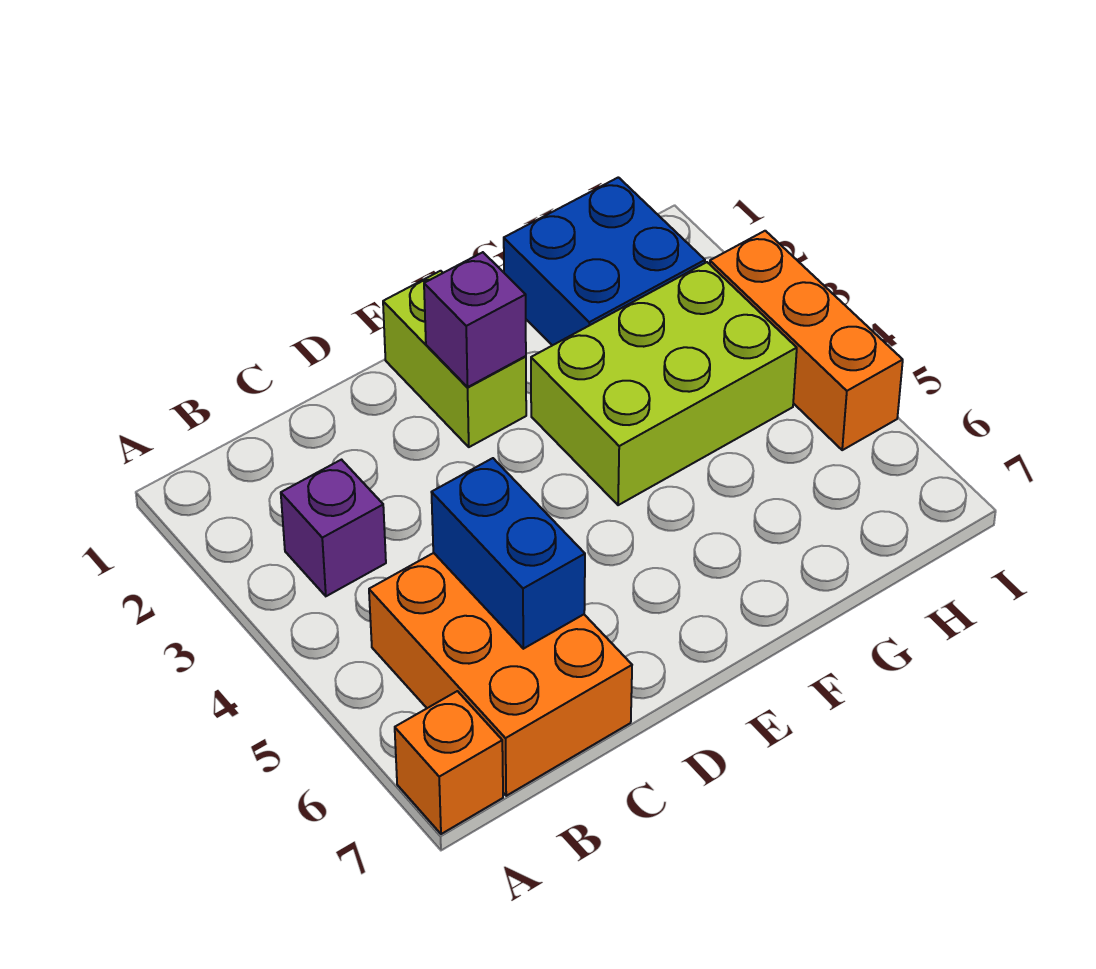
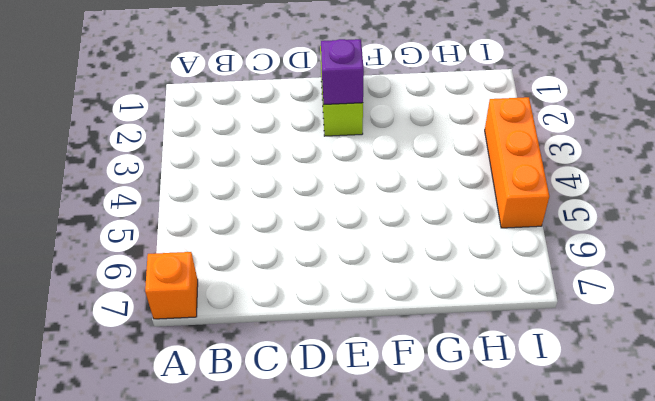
none -> purple 1x1 brick [281,460,386,596]
none -> orange 2x3 brick [369,553,632,796]

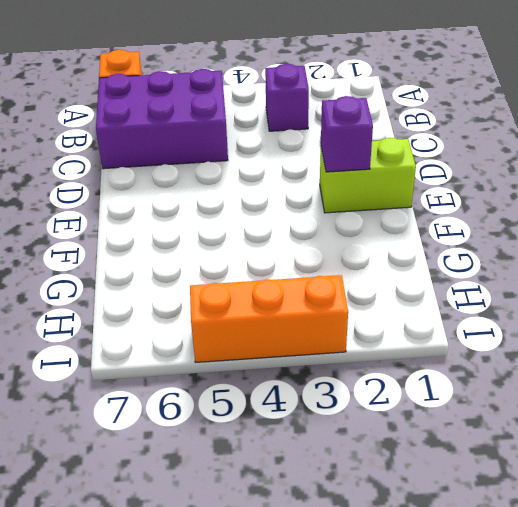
purple 2x3 brick [96,69,228,169] -> orange 2x3 brick [369,553,632,796]
none -> lime 2x3 brick [531,262,797,505]
none -> blue 2x2 brick [504,177,705,345]

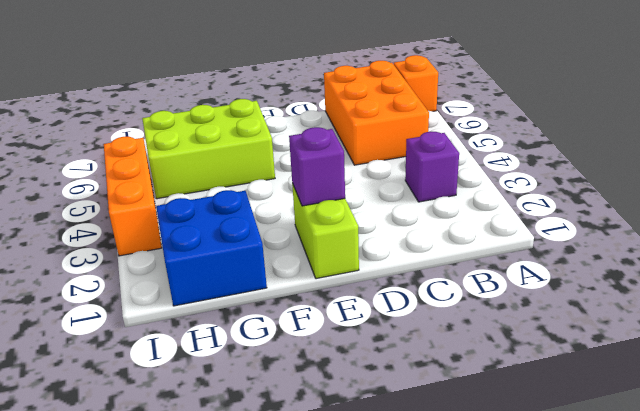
lime 2x3 brick [142,99,275,199] -> lime 2x3 brick moved to [531,262,797,505]
none -> blue 1x2 brick [431,458,585,649]

